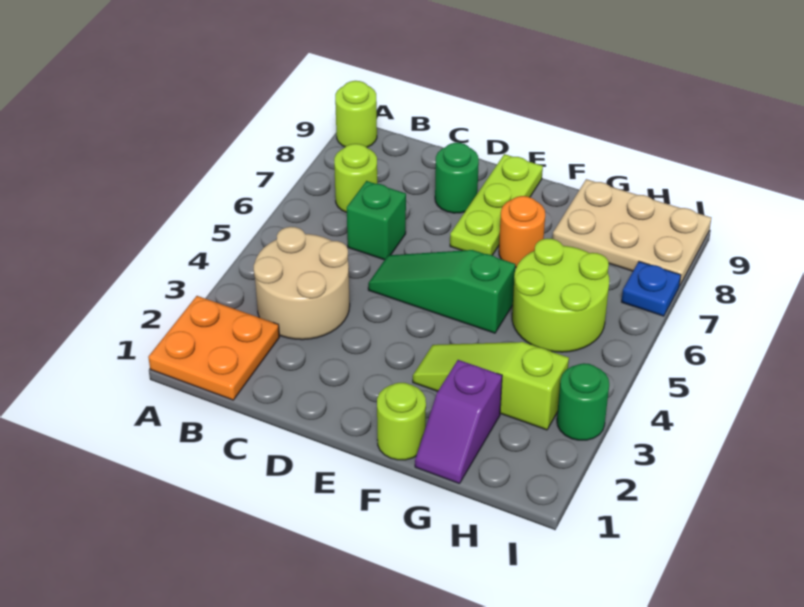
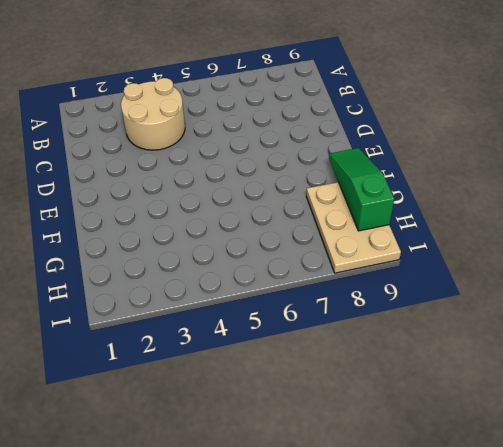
green 1x3 slope [329,148,394,231] -> green 1x3 slope moved to [368,250,516,333]
none -> orange 2x2 plate [148,296,279,400]
none -> lime 1x1 round brick [335,81,377,147]
none -> lime 1x1 round brick [334,144,377,213]

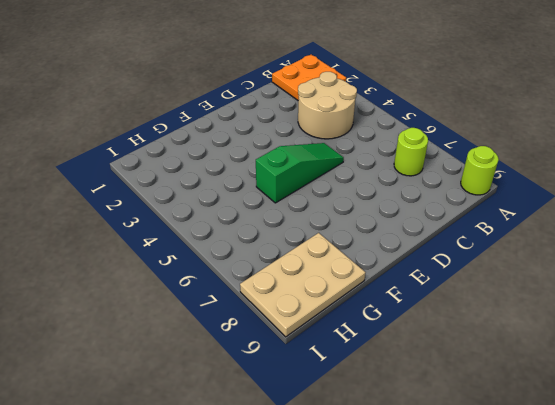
none -> green 1x1 brick [347,181,406,260]
none -> green 1x1 round brick [435,143,479,213]
none -> lime 1x3 plate [450,154,543,255]

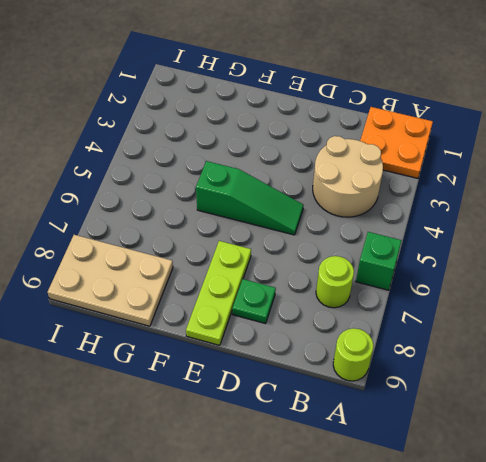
green 1x1 brick [356,232,402,290] -> green 1x1 brick moved to [347,181,406,260]
green 1x1 plate [232,279,276,324] -> green 1x1 round brick [435,143,479,213]
none -> lime 1x1 round brick [377,383,426,460]
none -> lime 1x3 slope [413,342,569,430]
none -> orange 1x1 round brick [499,196,545,267]

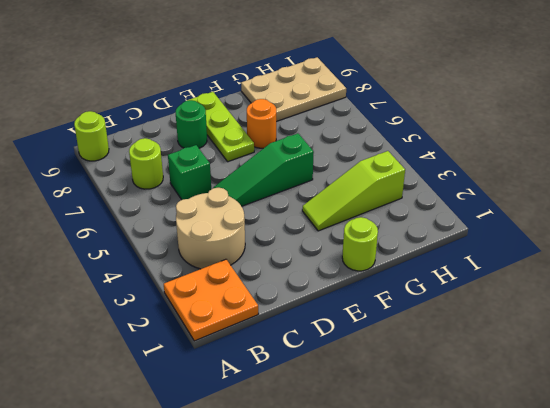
none -> purple 1x2 slope [415,360,502,484]
none -> lime 2x2 round brick [512,239,609,352]
none -> green 1x1 round brick [557,363,609,440]

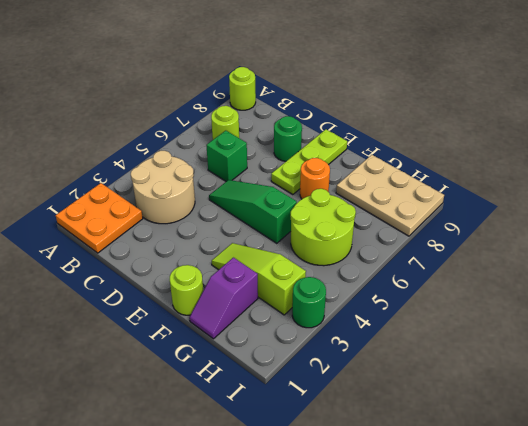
none -> blue 1x1 plate [621,262,681,316]

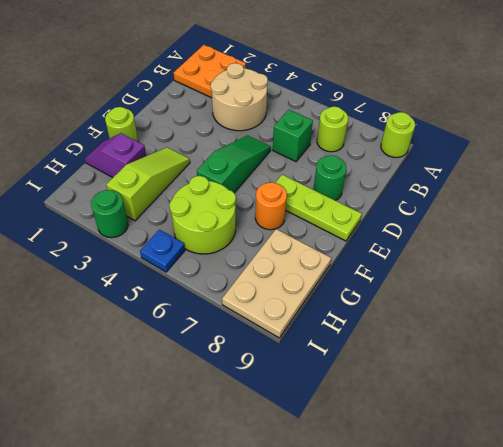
blue 1x1 plate [140,230,185,272] -> blue 1x1 plate moved to [621,262,681,316]

